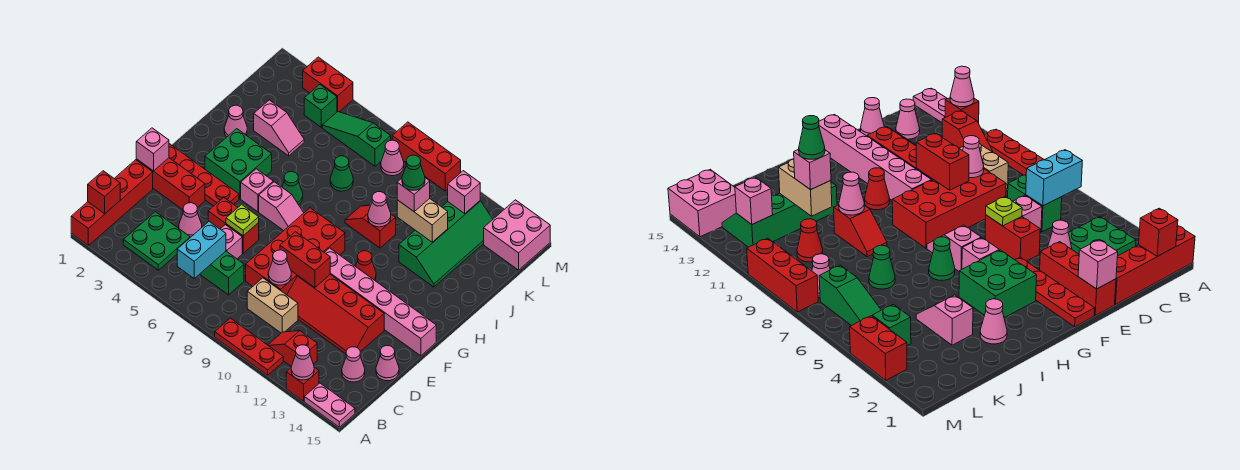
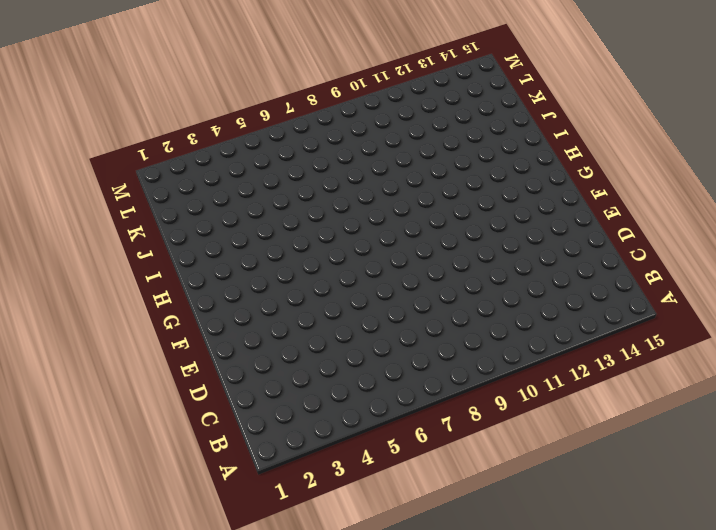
none -> red 1x4 brick [71,160,153,245]
none -> red 1x3 plate [215,318,283,375]
none -> red 1x1 brick [286,367,319,401]
none -> pink 1x2 plate [304,383,355,427]

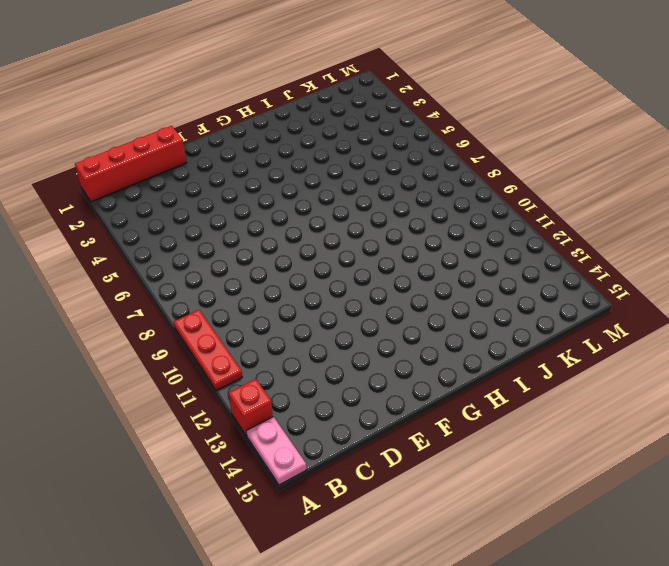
none -> green 2x2 plate [123,212,190,270]
none -> red 1x2 slope [268,331,317,366]
none -> green 1x2 brick [200,251,244,295]
none -> tan 1x2 brick [247,278,298,333]

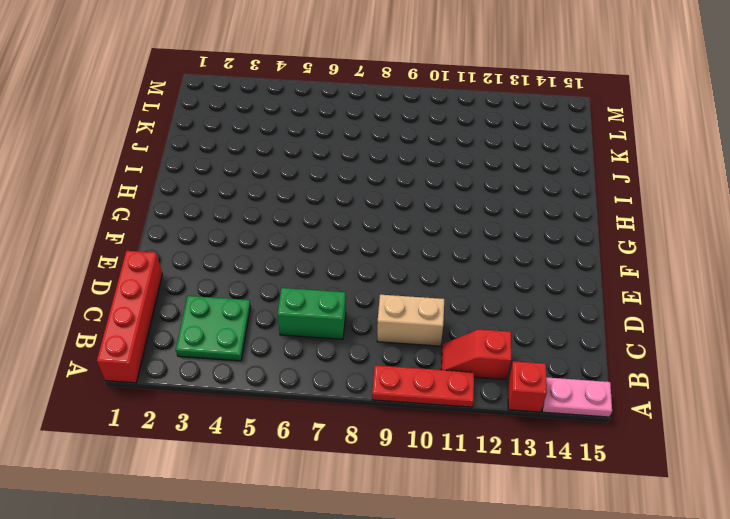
none -> pink 1x1 cone [342,347,365,382]
none -> pink 1x1 cone [179,203,202,237]
none -> pink 1x1 brick [221,225,242,259]
none -> red 2x4 brick [246,208,345,295]

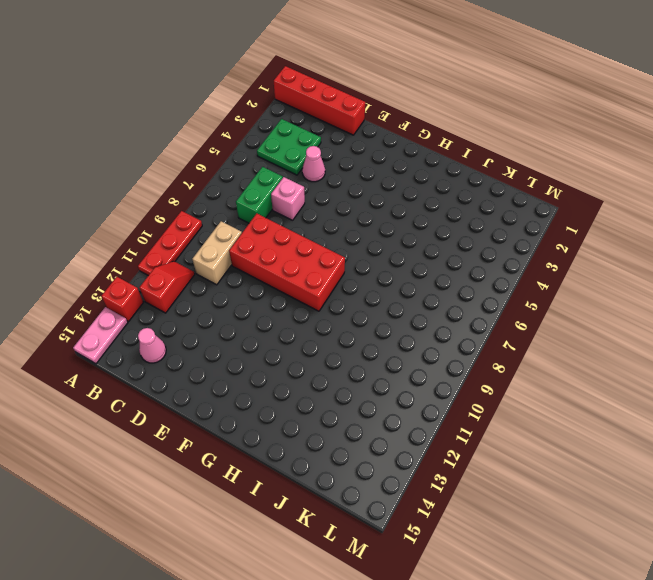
none -> red 2x4 slope [287,275,384,354]
none -> pink 1x1 cone [376,346,399,381]
none -> red 1x3 brick [136,158,205,210]
none -> red 1x2 brick [208,197,259,253]

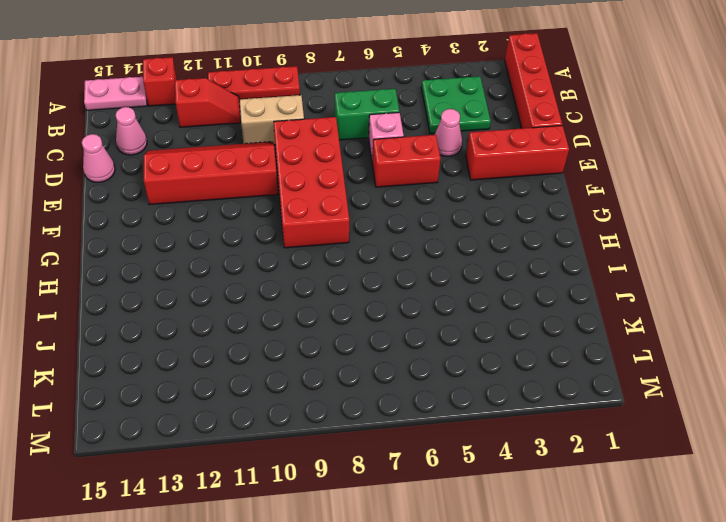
none -> red 1x4 plate [169,144,239,206]
none -> pink 1x6 brick [324,248,436,356]
none -> green 2x2 brick [205,129,272,199]
none -> pink 1x1 brick [241,169,273,212]

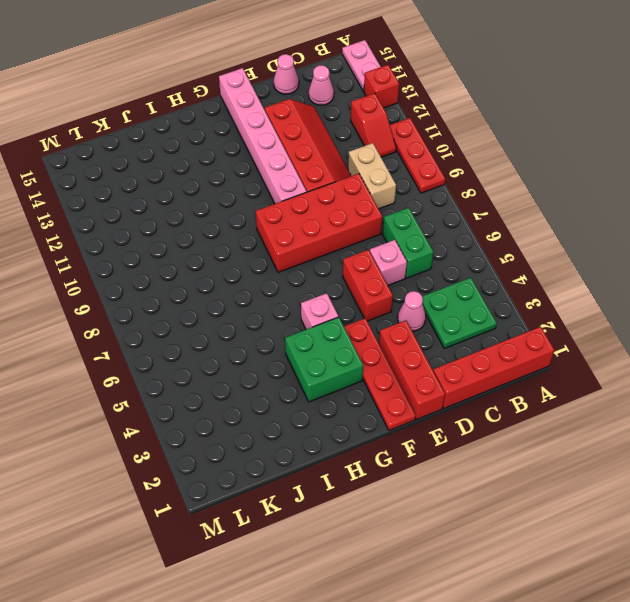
none -> pink 1x2 slope [259,182,304,231]
none -> red 1x1 cone [356,251,376,280]
none -> green 1x1 cone [282,172,303,205]
none -> pink 1x1 cone [224,105,247,137]

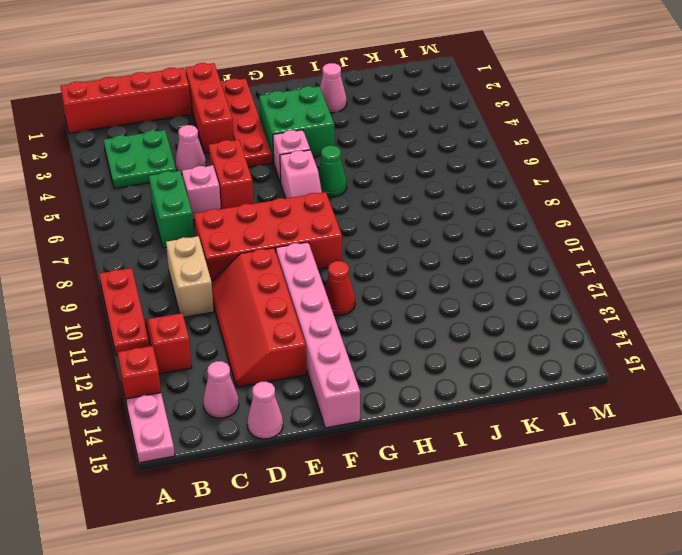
none -> red 1x2 slope [345,205,396,248]
none -> green 2x4 slope [399,201,493,287]
none -> pink 1x2 slope [254,100,304,156]
none -> green 1x1 cone [330,156,353,191]

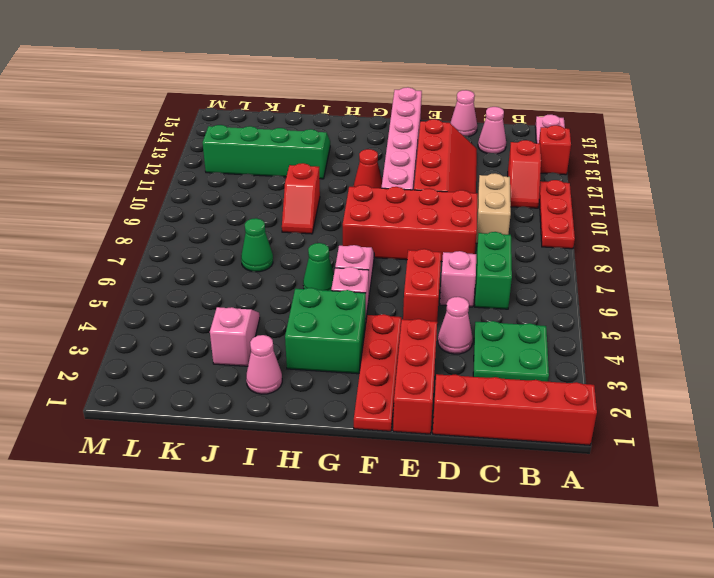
none -> red 1x1 cone [797,219,823,262]
none -> green 1x1 brick [304,85,337,127]
none -> green 1x3 slope [322,112,391,166]
none -> pink 1x1 cone [381,140,404,176]

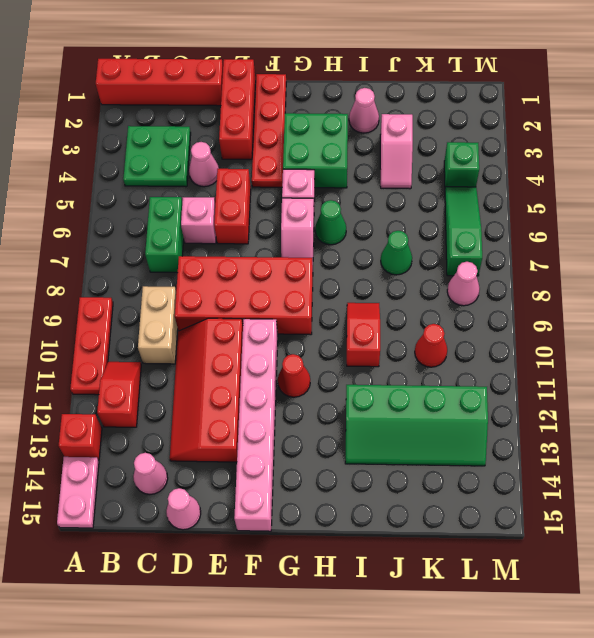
none -> pink 2x2 brick [484,200,550,270]
none -> red 1x2 brick [303,57,353,112]
none -> red 1x3 brick [392,122,461,191]
none -> pink 1x1 cone [291,345,314,380]

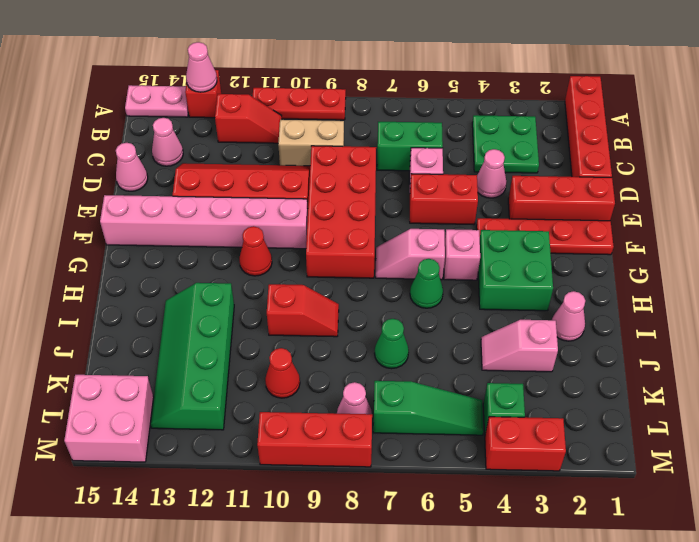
none -> red 1x1 brick [88,171,120,214]
none -> cyan 1x2 brick [177,222,226,278]
none -> pink 1x1 cone [268,250,291,285]
none -> pink 1x1 brick [136,128,169,171]

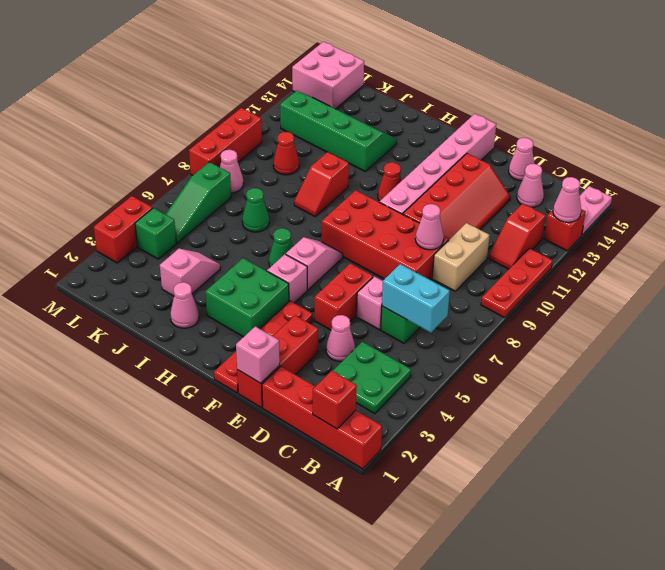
none -> lime 1x1 plate [226,204,259,236]
none -> red 1x2 brick [280,232,330,288]
none -> pink 1x1 cone [368,192,391,227]
none -> tan 1x2 brick [397,199,448,242]

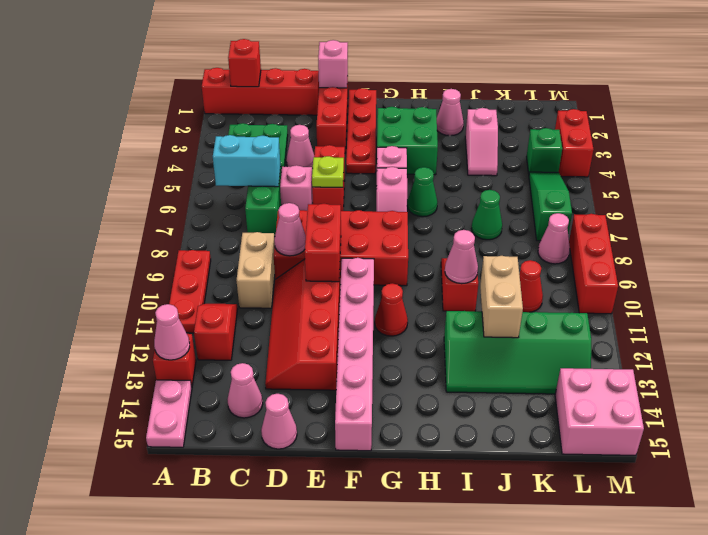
none -> pink 1x1 brick [448,171,480,213]
none -> pink 1x1 brick [397,178,430,211]
none -> green 1x1 cone [402,155,425,190]

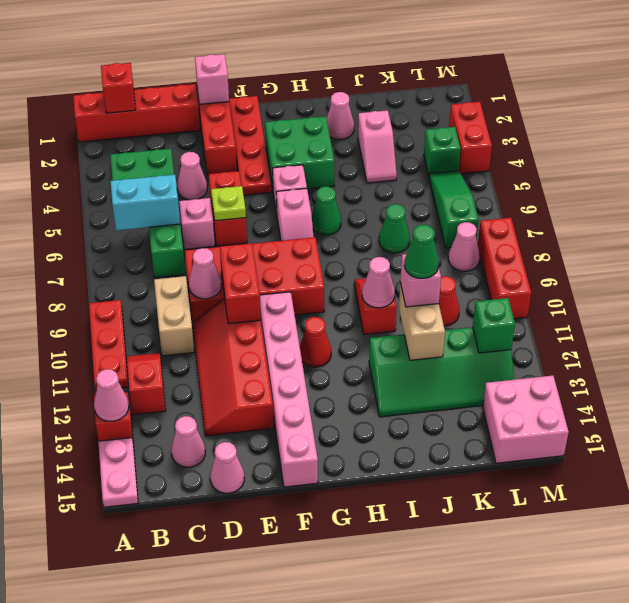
green 1x1 brick [473,298,515,353] -> pink 1x1 brick [448,171,480,213]

